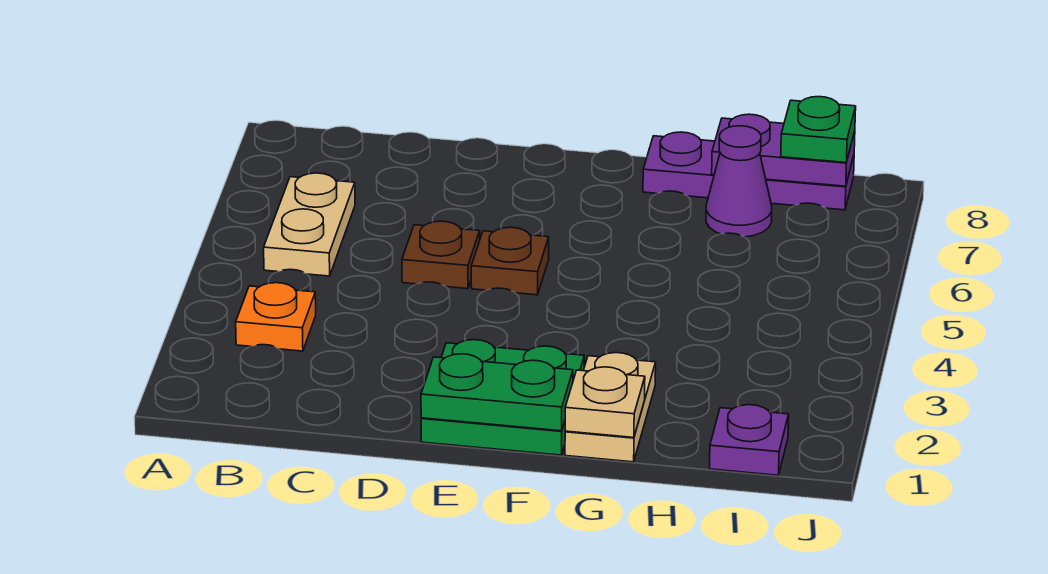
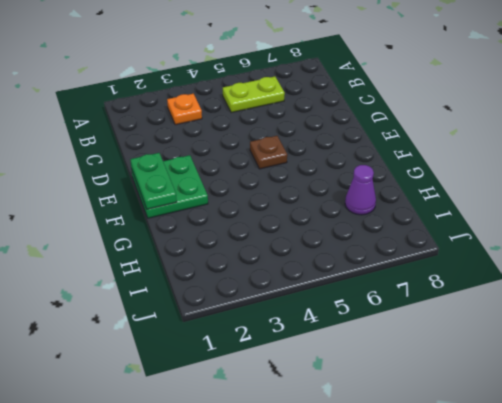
lime 1x2 plate [223,76,285,113] -> tan 1x2 plate [264,173,355,276]
none -> brown 1x1 plate [402,221,480,289]
none -> tan 1x2 plate [565,353,656,462]
none -> purple 1x3 plate [643,132,854,210]

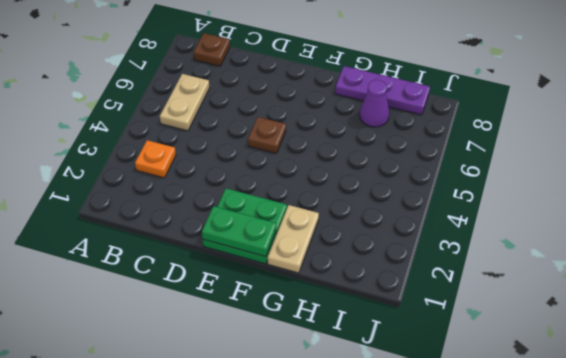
brown 1x1 plate [194,33,230,66] -> brown 1x1 plate moved to [402,221,480,289]
none -> purple 1x1 plate [710,405,789,475]
none -> tan 1x1 plate [565,367,645,438]
none -> purple 1x2 plate [712,114,855,186]

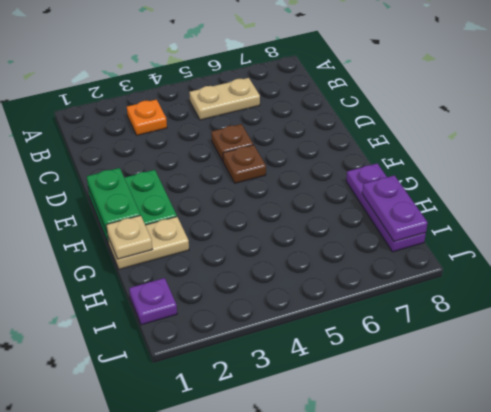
none -> purple 1x1 cone [706,126,772,237]
none -> green 1x1 plate [781,97,856,162]

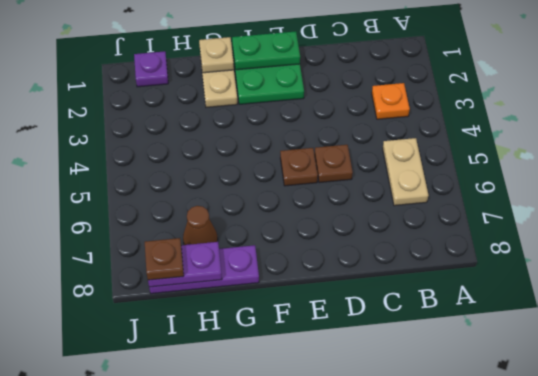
brown 1x1 cone [183,206,218,245] -> purple 1x1 cone [706,126,772,237]
brown 1x1 plate [145,238,184,280] -> green 1x1 plate [781,97,856,162]

